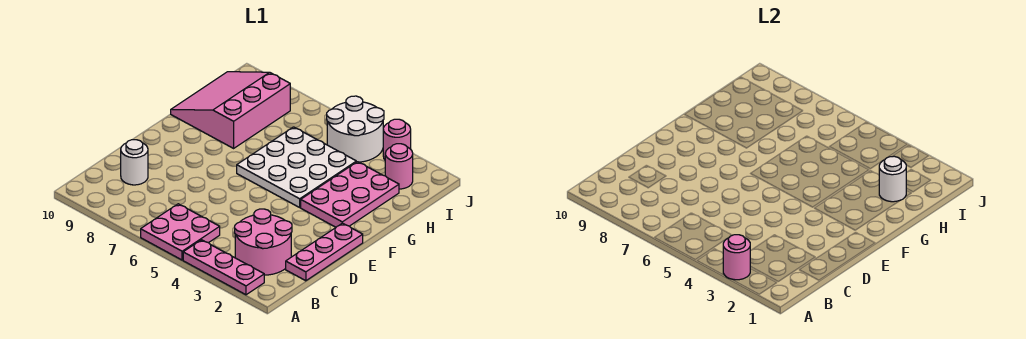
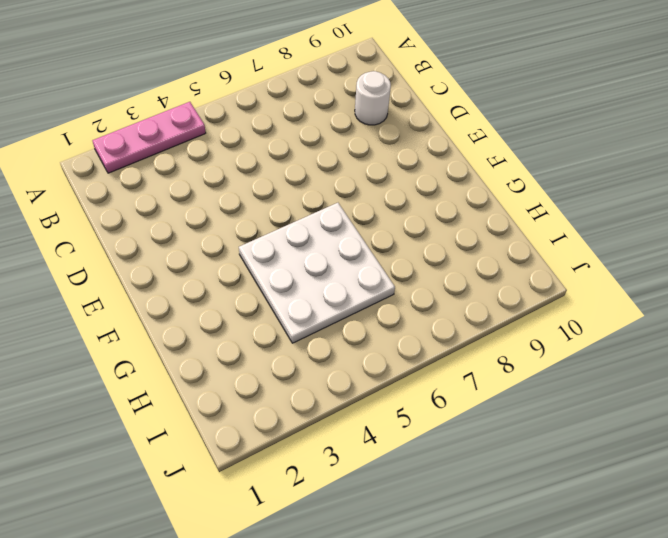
none -> pink 2x2 plate [141,204,220,260]
none -> pink 2x2 round brick [235,209,292,275]
none -> pink 1x3 plate [286,223,363,281]

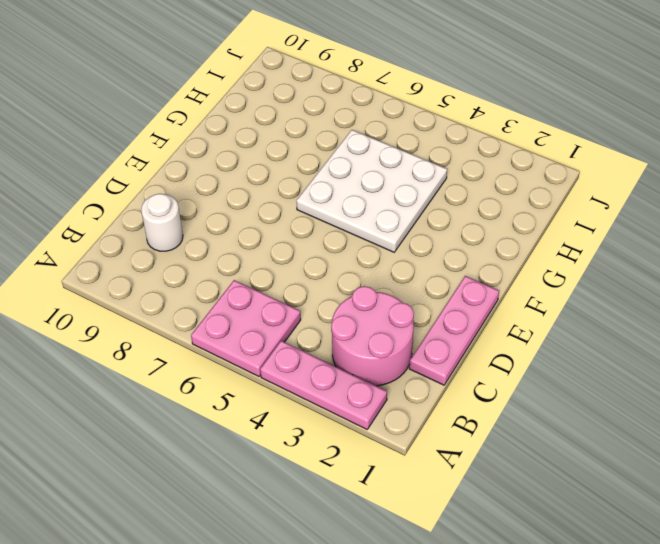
none -> pink 2x3 plate [301,162,399,227]
none -> pink 3x3 slope [171,72,290,148]
none -> pink 1x1 round brick [385,144,413,189]

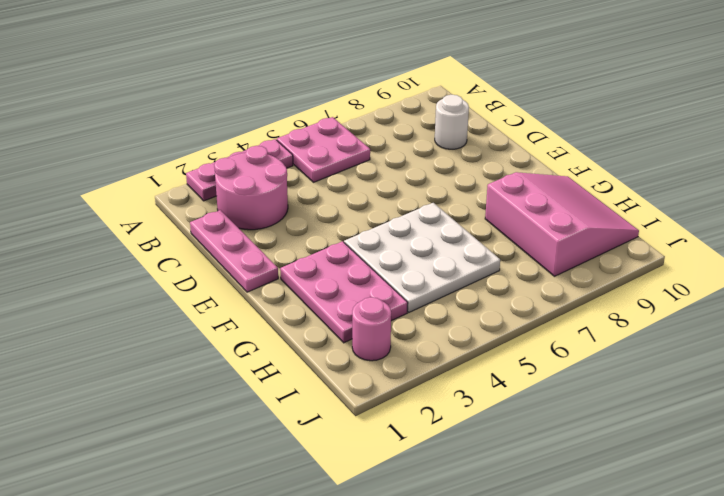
none -> white 2x2 round brick [327,96,384,162]
none -> pink 1x1 round brick [383,119,411,160]
none -> pink 1x1 round brick [723,235,750,280]

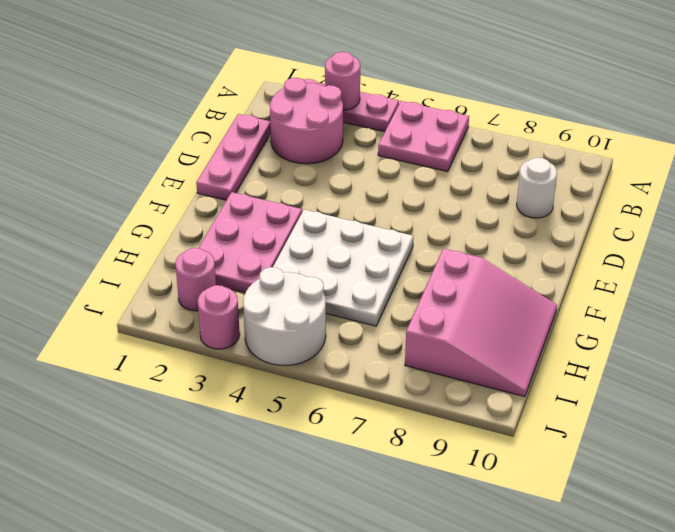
none -> white 1x1 round brick [879,156,907,202]

